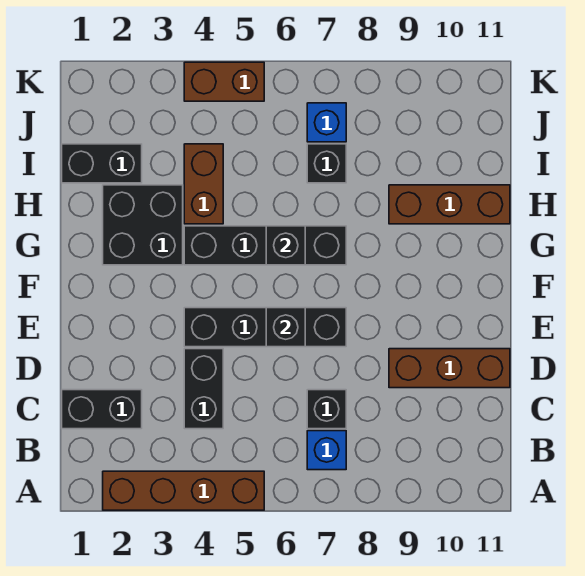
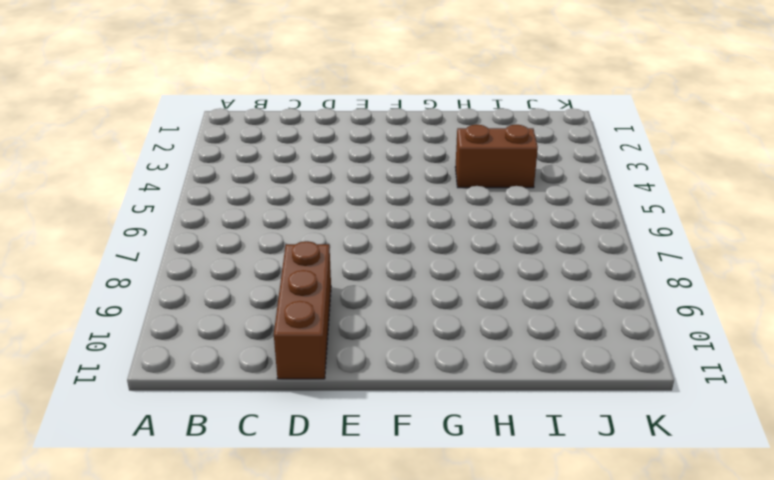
none -> brown 1x4 brick [103,471,264,510]
none -> blue 1x1 brick [307,431,346,470]
none -> black 1x2 brick [62,390,142,429]

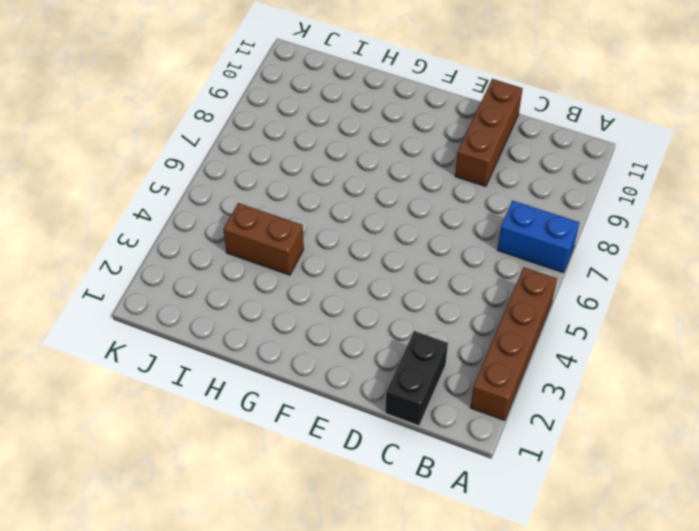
blue 1x2 brick [497,201,579,273] -> blue 1x1 brick [307,431,346,470]
none -> black 1x2 brick [184,349,223,429]
none -> black 1x1 brick [307,390,346,429]
none -> black 1x4 brick [184,308,346,347]

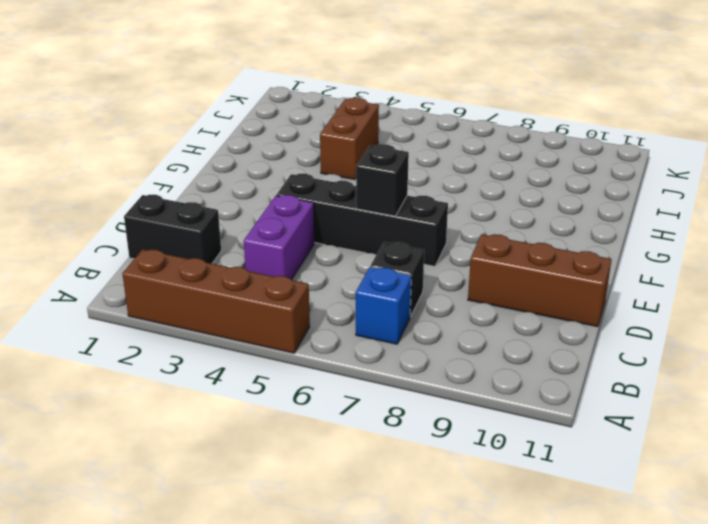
purple 1x2 brick [244,195,314,280] -> black 1x2 brick [184,349,223,429]
none -> black 2x2 brick [103,185,183,265]
none -> black 1x4 brick [184,226,346,265]
none -> brown 1x3 brick [389,185,510,224]

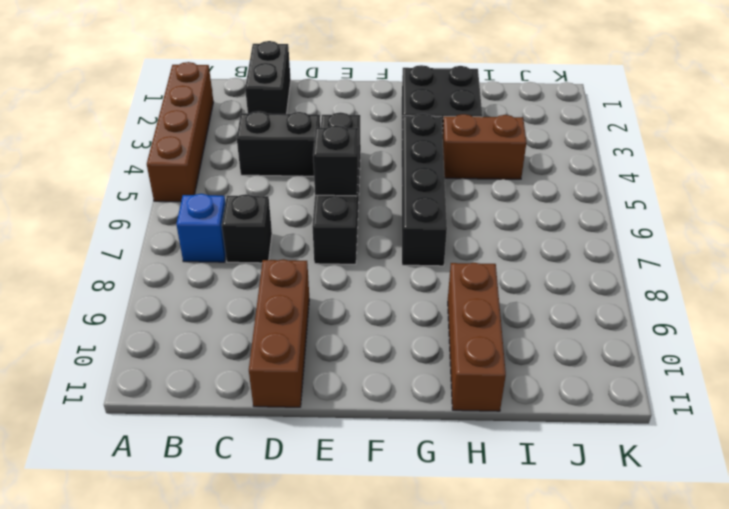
none -> black 1x2 brick [62,144,142,183]
none -> black 1x1 brick [307,144,346,183]
none -> blue 1x1 brick [307,103,346,142]

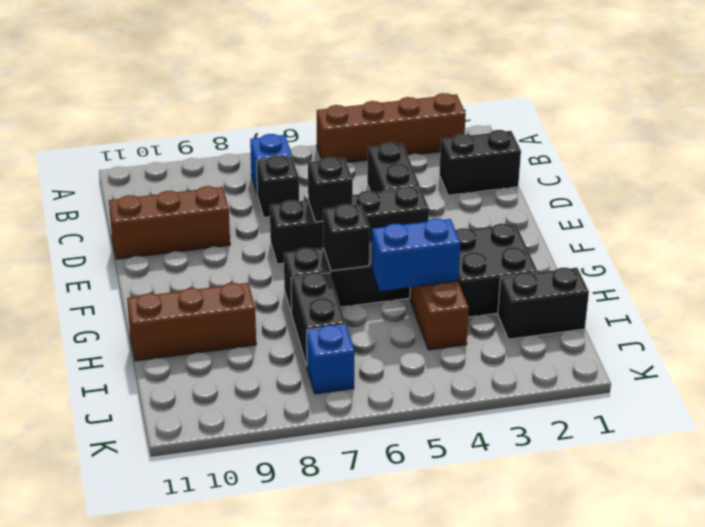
blue 1x2 brick [371,219,460,291] -> none
black 1x2 brick [291,273,346,366] -> black 1x1 brick [307,144,346,183]
none -> brown 1x2 brick [184,62,264,101]

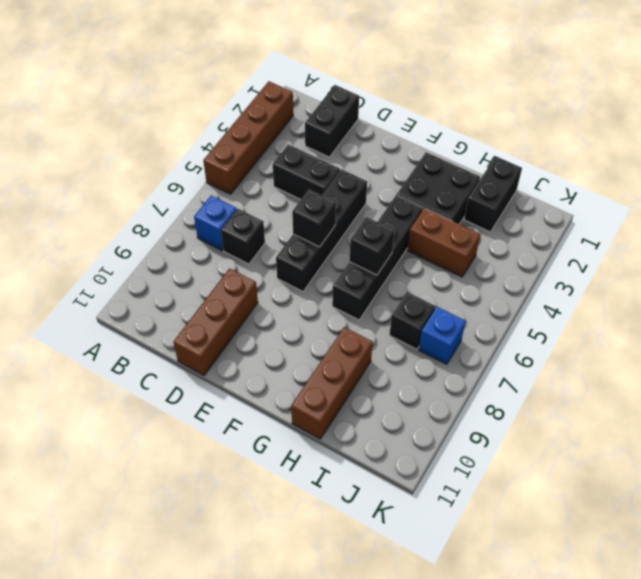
none -> brown 1x2 brick [184,62,264,101]

